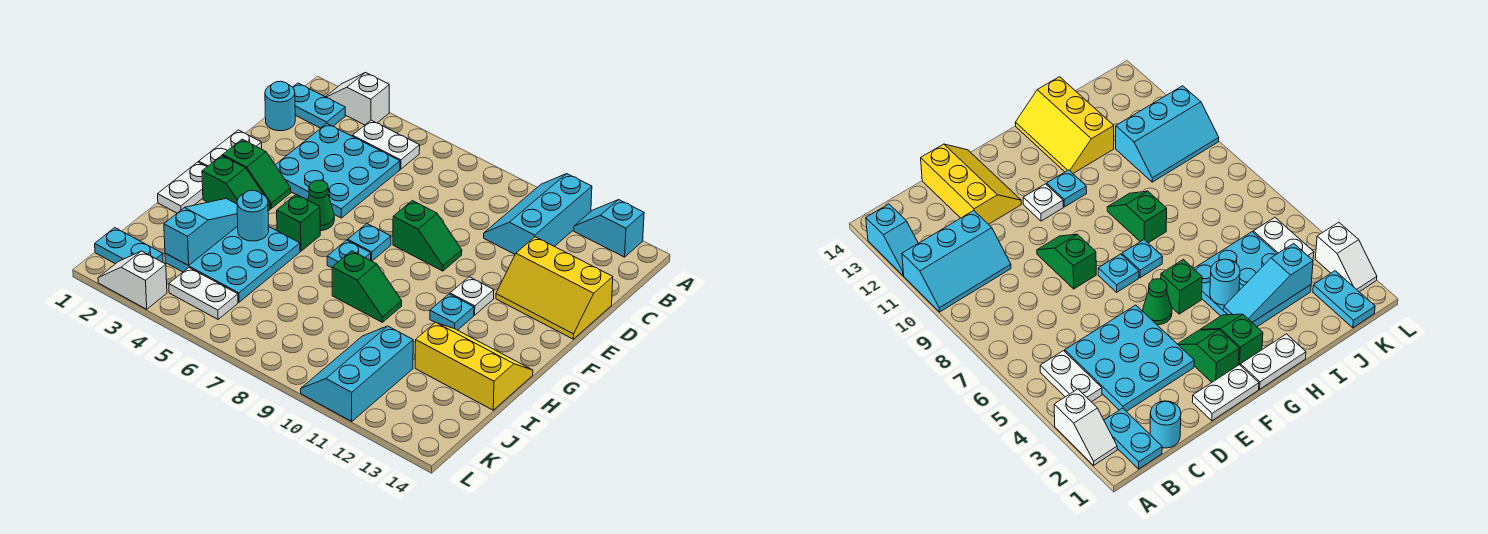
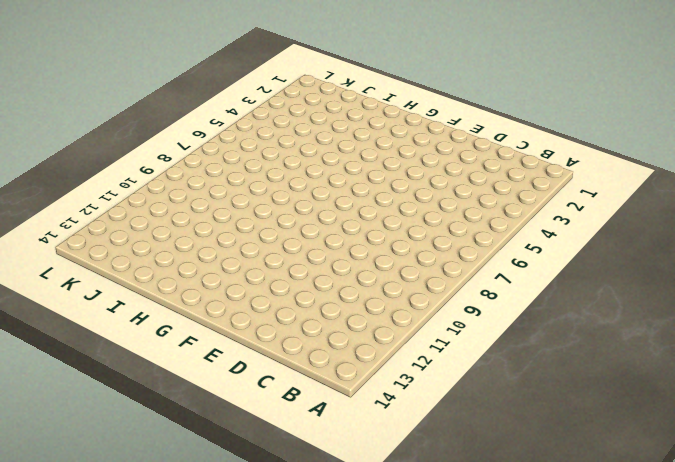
none -> white 1x2 slope [326,73,389,125]
none -> cyan 2x3 slope [484,174,592,254]
none -> cyan 1x2 slope [574,200,644,257]

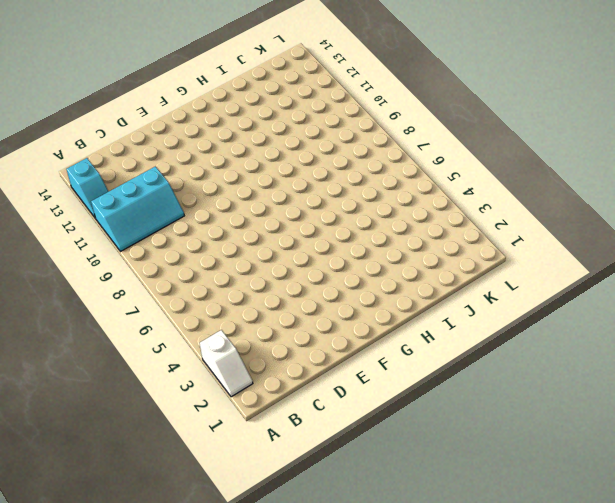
none -> cyan 1x2 plate [293,83,345,128]
none -> white 1x2 plate [352,120,420,169]
none -> cyan 1x1 round brick [265,81,295,131]

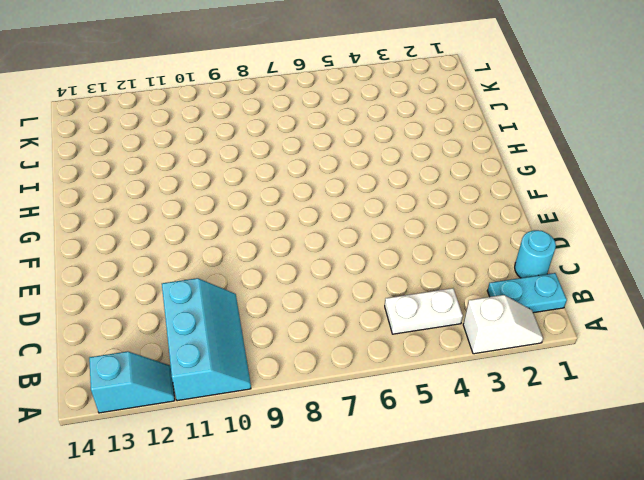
none -> cyan 3x3 plate [275,124,400,218]
none -> yellow 2x3 slope [496,237,613,339]
none -> white 1x2 plate [199,130,262,167]

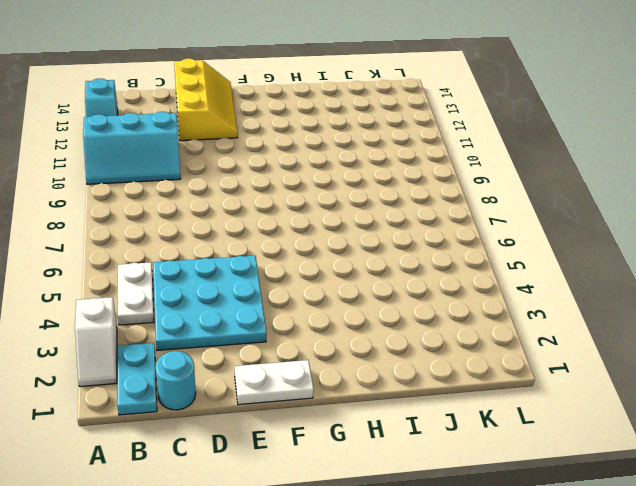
none -> green 1x2 slope [393,201,462,271]
none -> green 1x2 slope [223,139,291,208]
none -> green 1x1 cone [308,180,334,231]

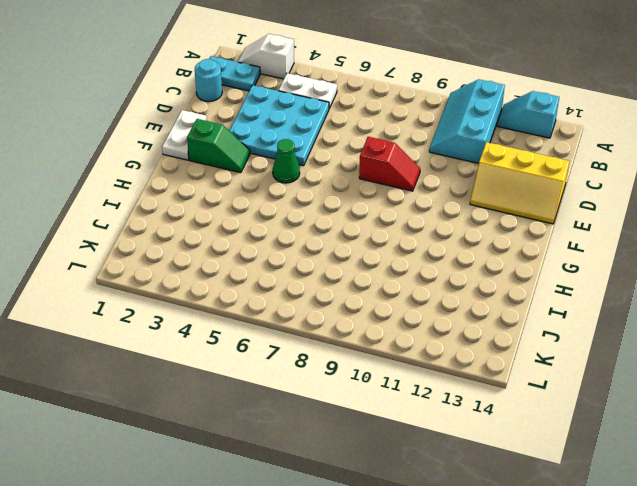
red 1x2 slope [359,137,420,191] -> green 1x2 slope [393,201,462,271]
none -> cyan 1x1 plate [348,224,391,261]
none -> white 1x1 plate [450,277,494,315]
none -> white 1x2 plate [158,162,206,213]

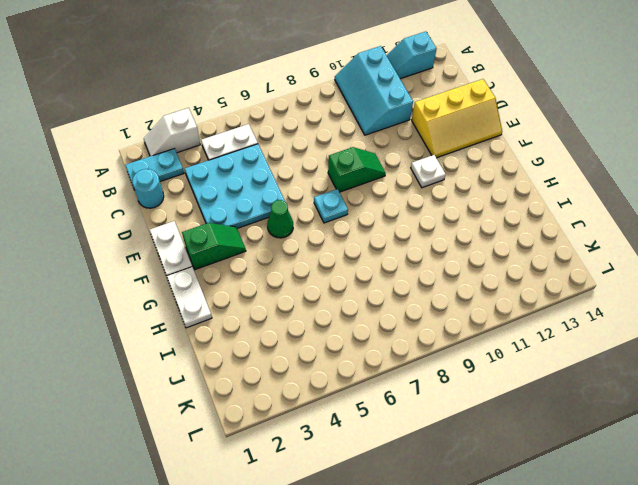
none -> green 1x2 slope [202,155,270,211]
none -> green 1x1 brick [277,194,320,251]
none -> cyan 1x1 plate [327,240,371,268]

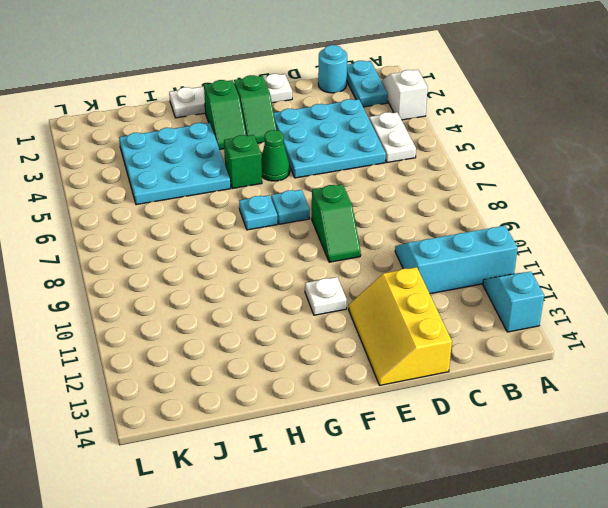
none -> cyan 1x1 plate [430,294,474,330]
none -> green 1x2 slope [332,251,402,322]
none -> yellow 2x3 slope [415,322,533,410]

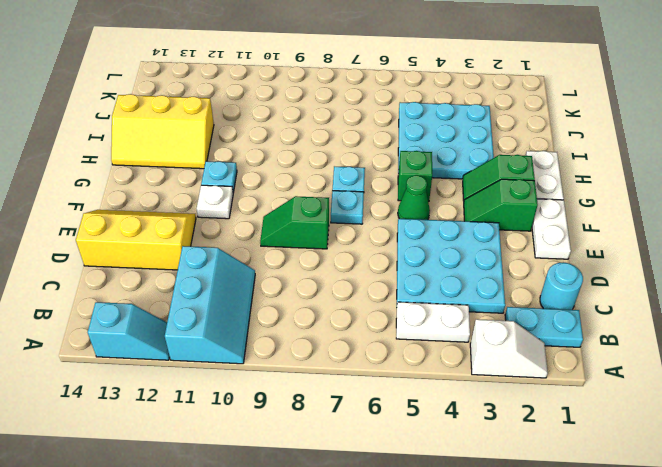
none -> green 1x2 slope [332,251,402,322]
none -> cyan 2x3 slope [301,326,413,422]
none -> cyan 1x2 plate [95,228,163,264]

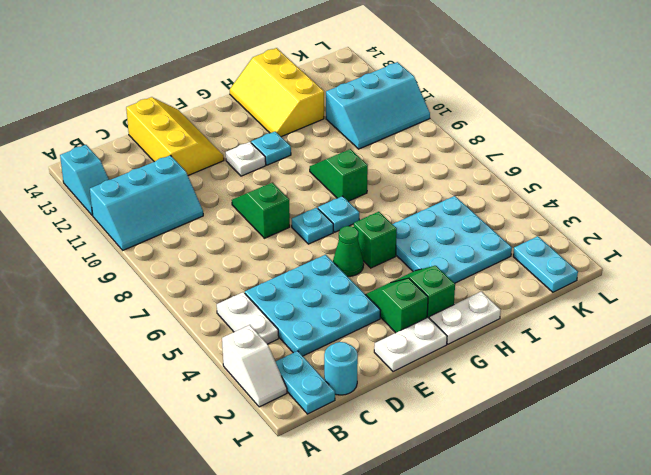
none -> white 1x2 plate [169,268,238,319]
none -> white 1x2 slope [98,251,167,309]
none -> cyan 1x3 slope [164,199,238,266]

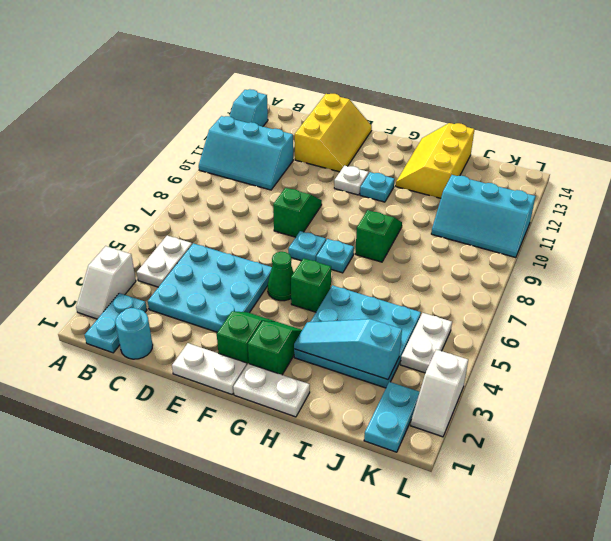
none -> cyan 1x1 round brick [237,190,269,241]

